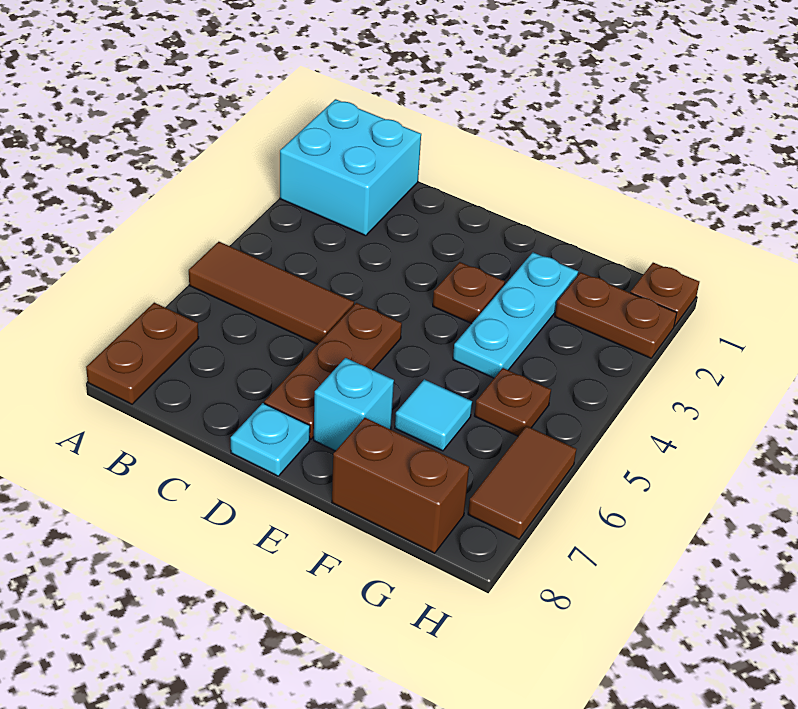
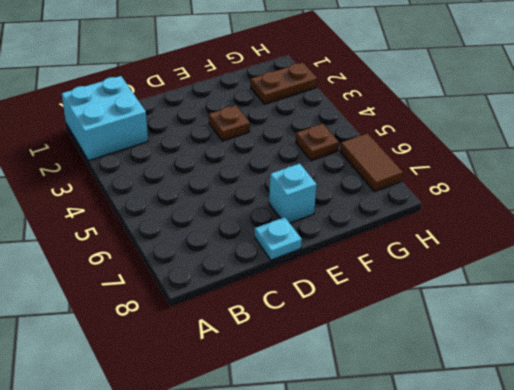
none -> brown 1x3 tile [189,242,354,344]
none -> brown 1x2 plate [86,303,199,404]
none -> brown 1x3 plate [264,303,402,439]

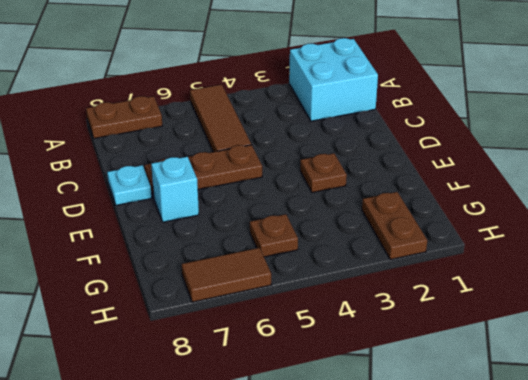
none -> cyan 1x3 plate [453,252,578,378]
none -> cyan 1x1 tile [395,379,472,451]
none -> brown 1x2 brick [332,418,469,553]

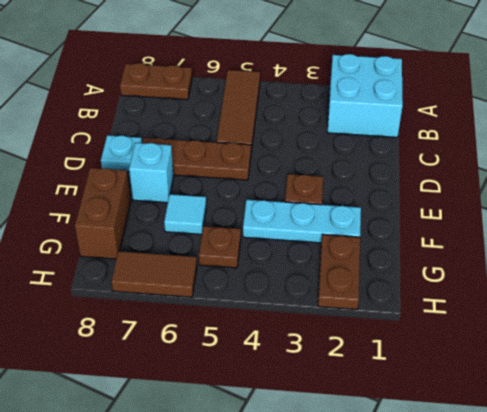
none -> brown 1x1 plate [630,263,699,326]

